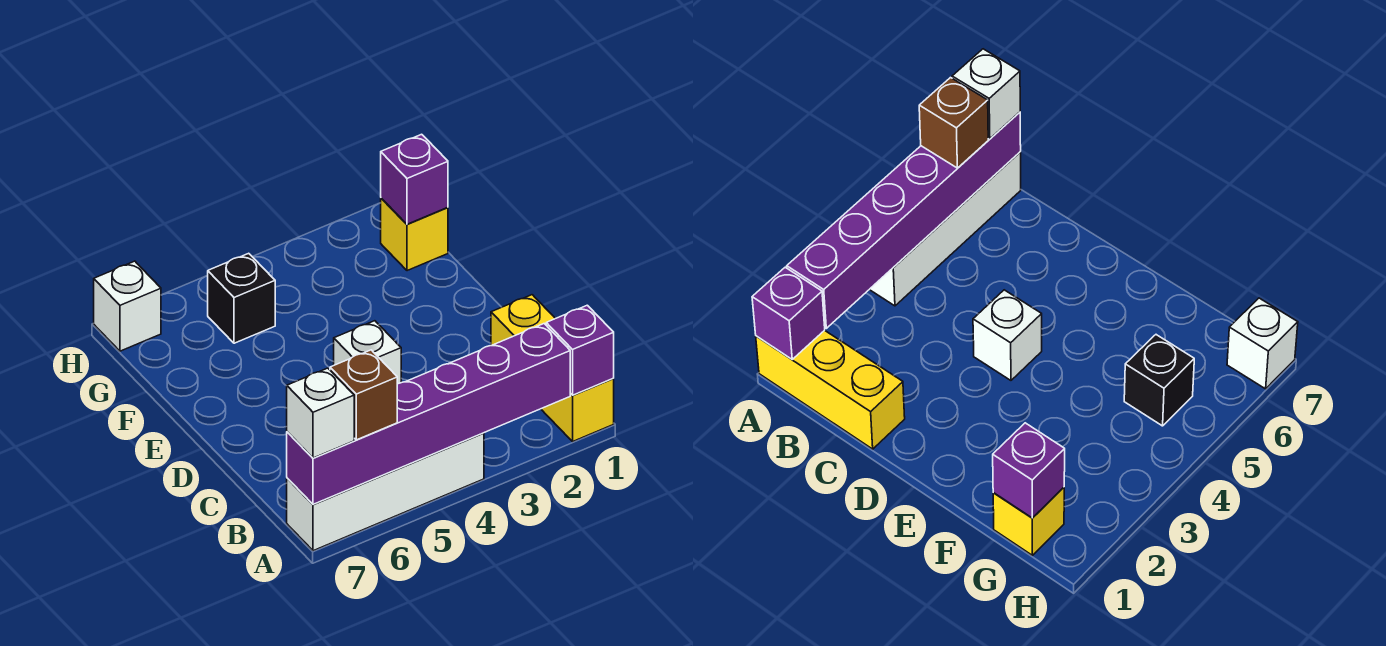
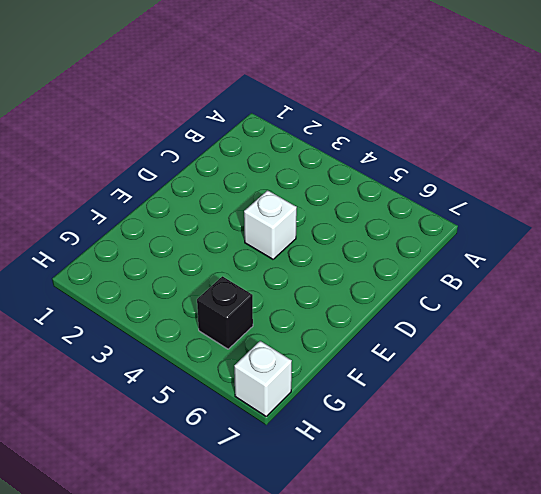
none -> yellow 1x3 brick [491,295,614,441]
none -> white 1x4 brick [287,433,484,551]

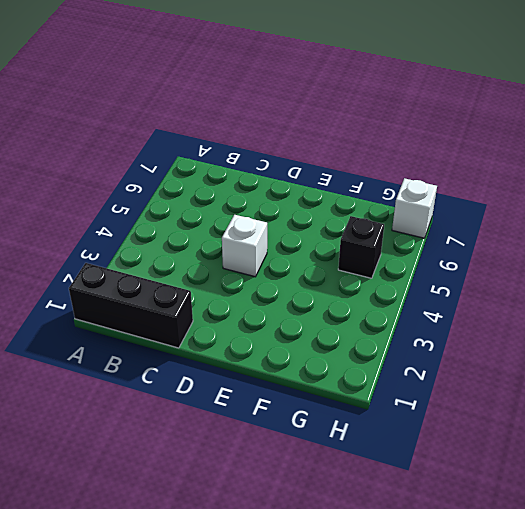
black 1x3 brick [69,263,193,348] -> yellow 1x3 brick [491,295,614,441]
none -> white 1x4 brick [287,433,484,551]
none -> yellow 1x1 brick [381,198,448,271]

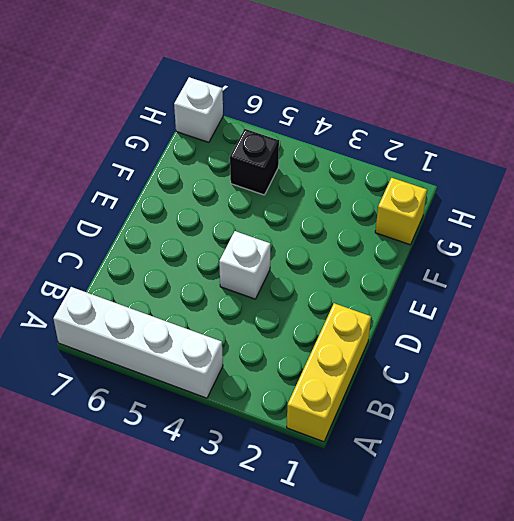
none -> purple 1x1 brick [546,305,614,395]
none -> purple 1x6 brick [287,324,570,504]

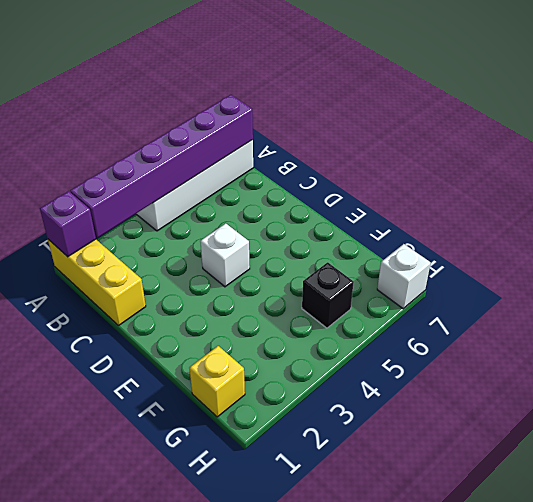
none -> purple 1x1 brick [381,134,448,224]
none -> brown 1x1 brick [330,350,397,440]

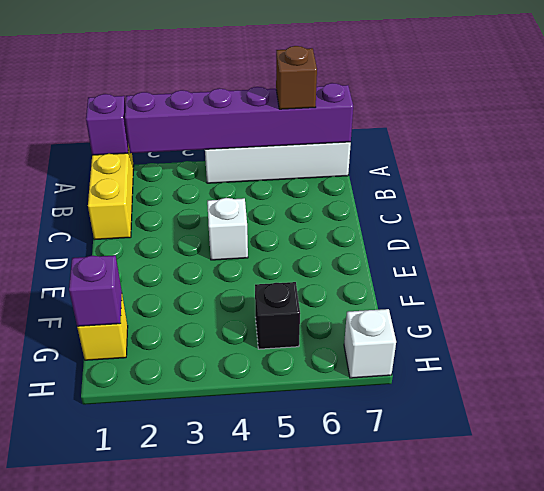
none -> white 1x1 brick [287,368,354,458]

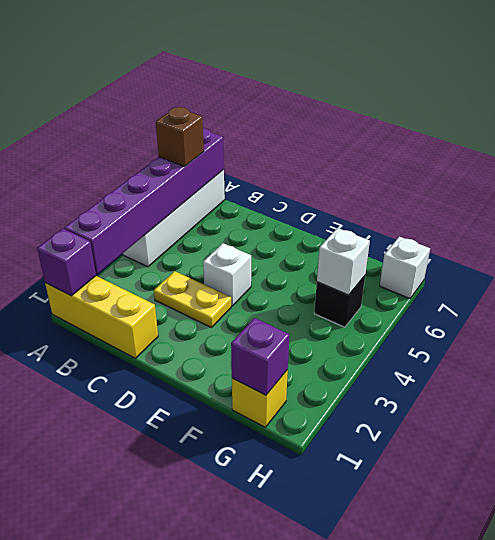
yellow 1x2 plate [154,271,231,328] -> none
white 1x1 brick [317,228,370,295] -> white 1x1 brick moved to [287,368,354,458]

